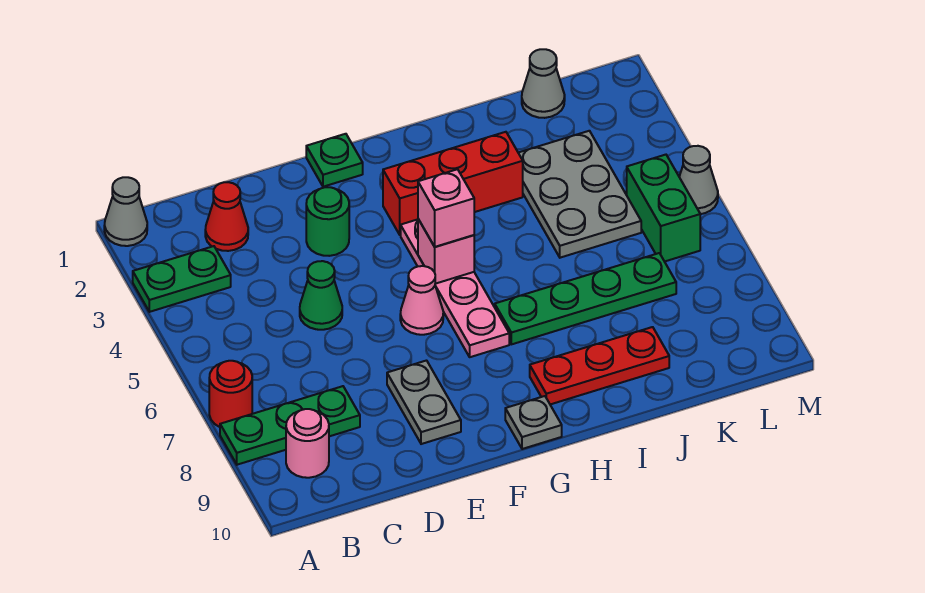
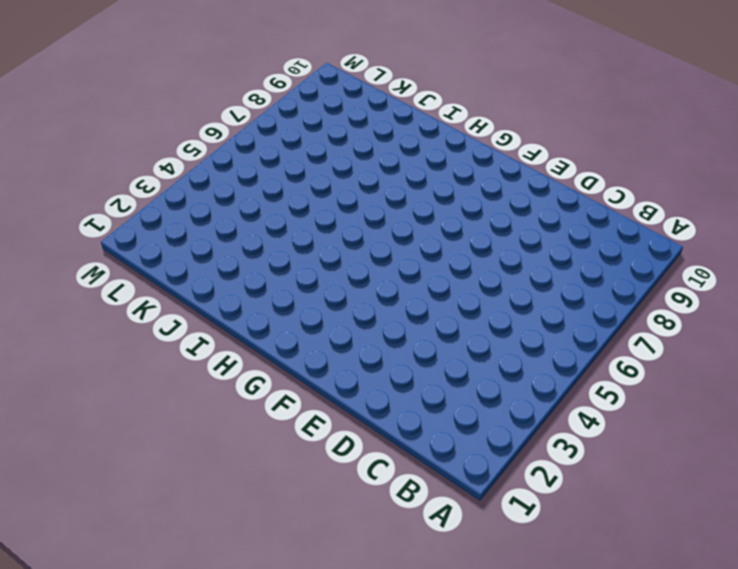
none -> grey 1x1 cone [104,177,147,246]
none -> green 1x2 plate [133,246,231,312]
none -> red 1x1 round brick [209,361,252,427]

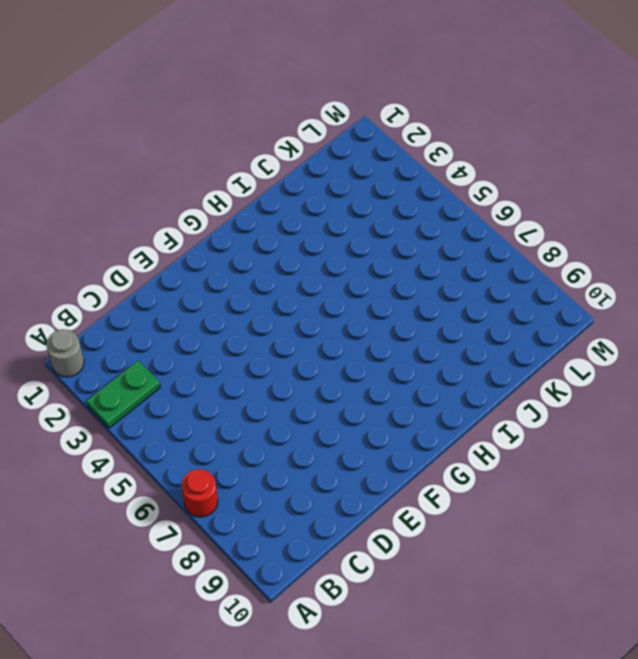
grey 1x1 round brick [46,329,84,377] -> grey 1x1 cone [104,177,147,246]
none -> green 1x3 plate [220,386,360,465]
none -> pink 1x1 round brick [286,409,329,478]
none -> red 1x1 cone [205,182,248,251]

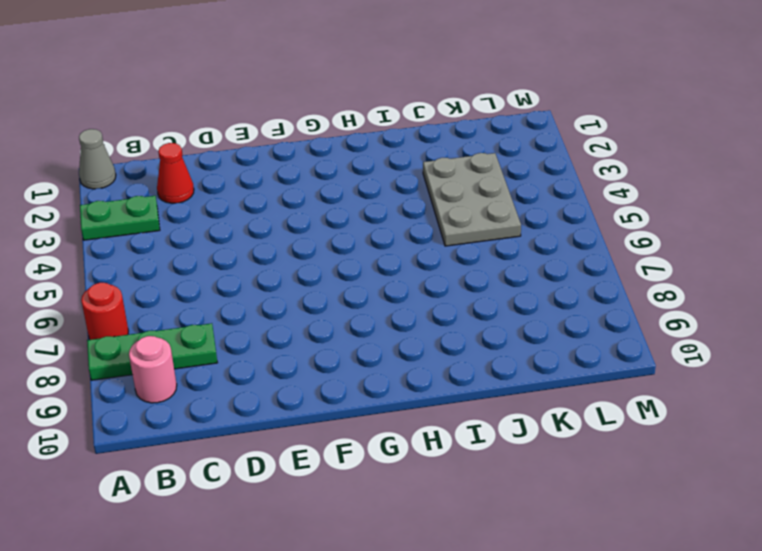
none -> green 1x1 cone [300,261,342,330]
none -> green 1x1 round brick [306,187,349,256]
none -> grey 1x2 plate [387,361,461,444]

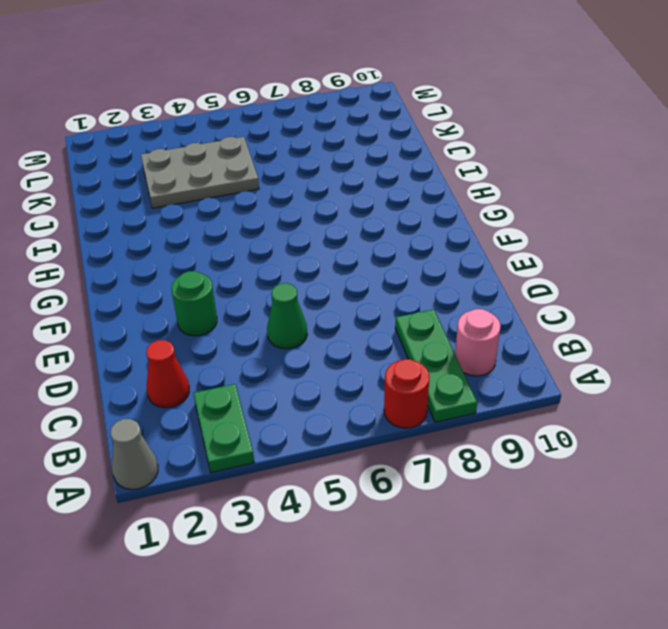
none -> grey 1x2 plate [387,361,461,444]
none -> green 1x1 plate [306,134,363,187]
none -> pink 1x1 cone [400,266,443,335]

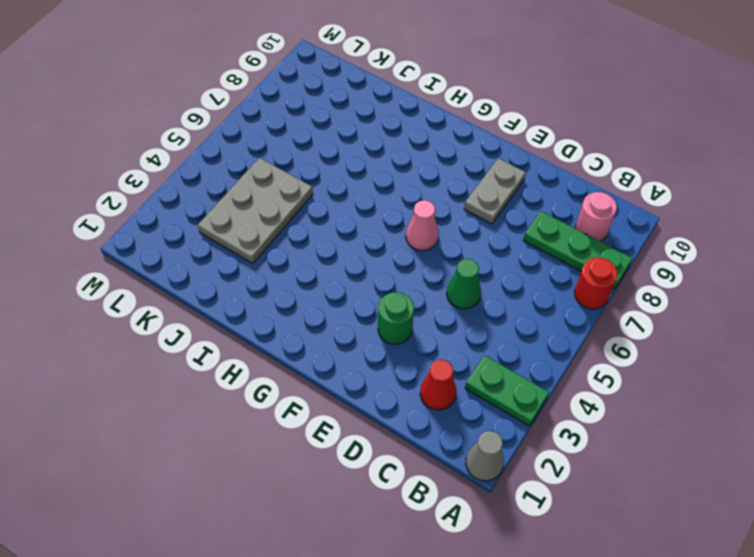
none -> green 1x1 plate [306,134,363,187]
none -> red 1x3 brick [383,132,523,235]
none -> pink 1x4 plate [401,219,509,357]

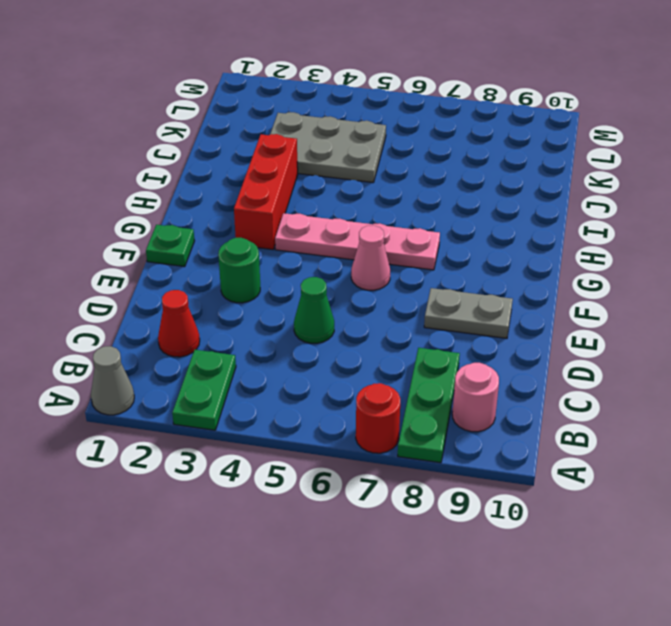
none -> grey 1x1 plate [505,396,562,449]
none -> green 1x4 plate [495,253,676,344]
none -> red 1x3 plate [530,327,669,404]

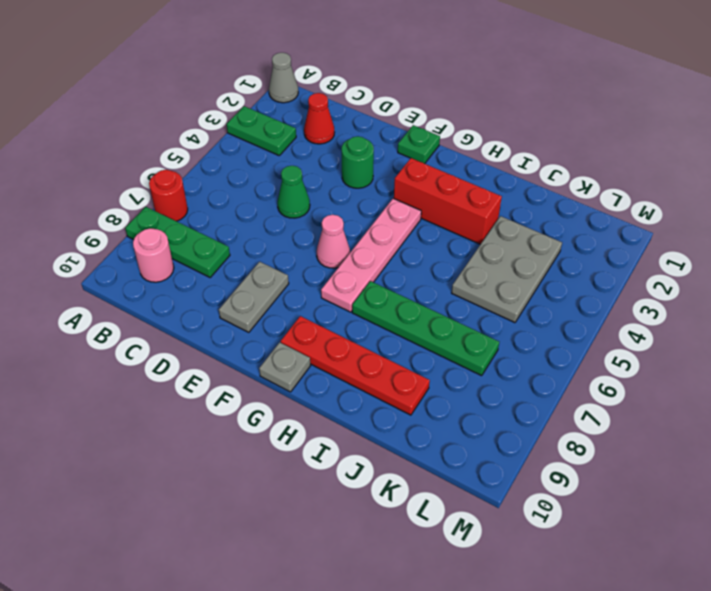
red 1x4 plate [281,316,430,415] -> red 1x3 plate [530,327,669,404]
none -> grey 1x1 cone [522,49,565,118]
none -> green 1x2 brick [627,155,700,262]
none -> grey 1x1 cone [679,146,718,214]

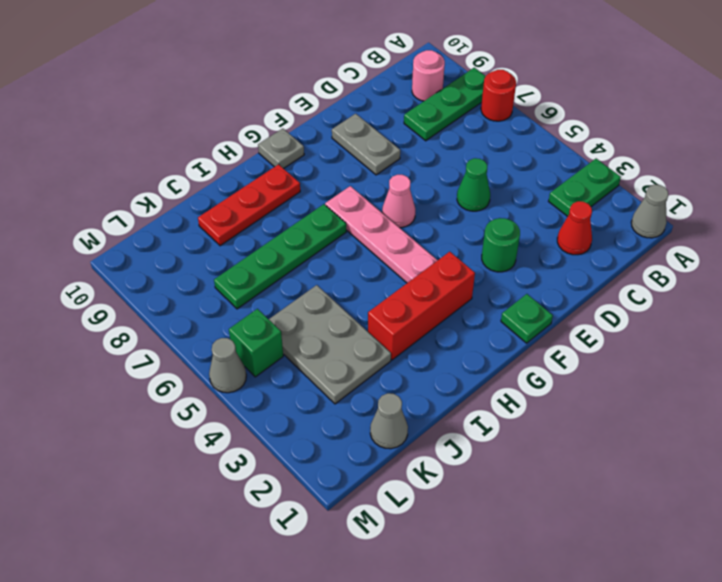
green 1x1 brick [229,309,283,377] -> green 1x2 brick [627,155,700,262]
none -> pink 1x1 brick [418,219,474,284]
none -> pink 1x1 brick [418,169,474,247]

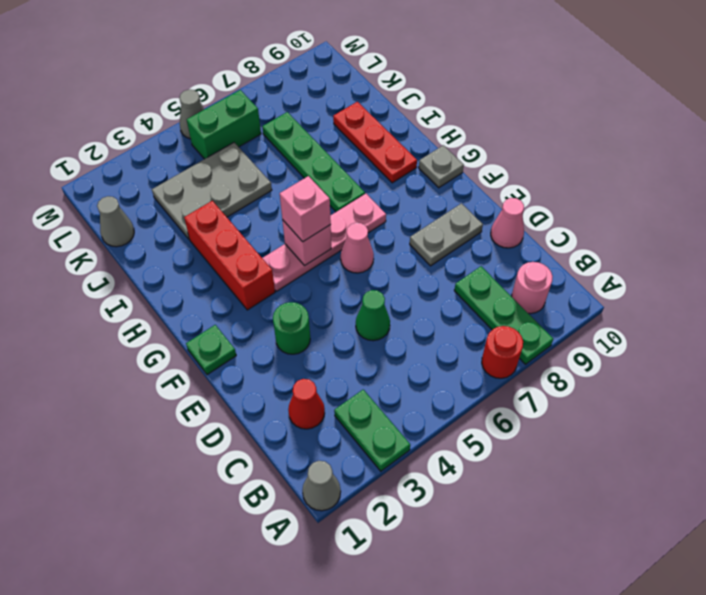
pink 1x1 cone [491,198,524,248] -> none

